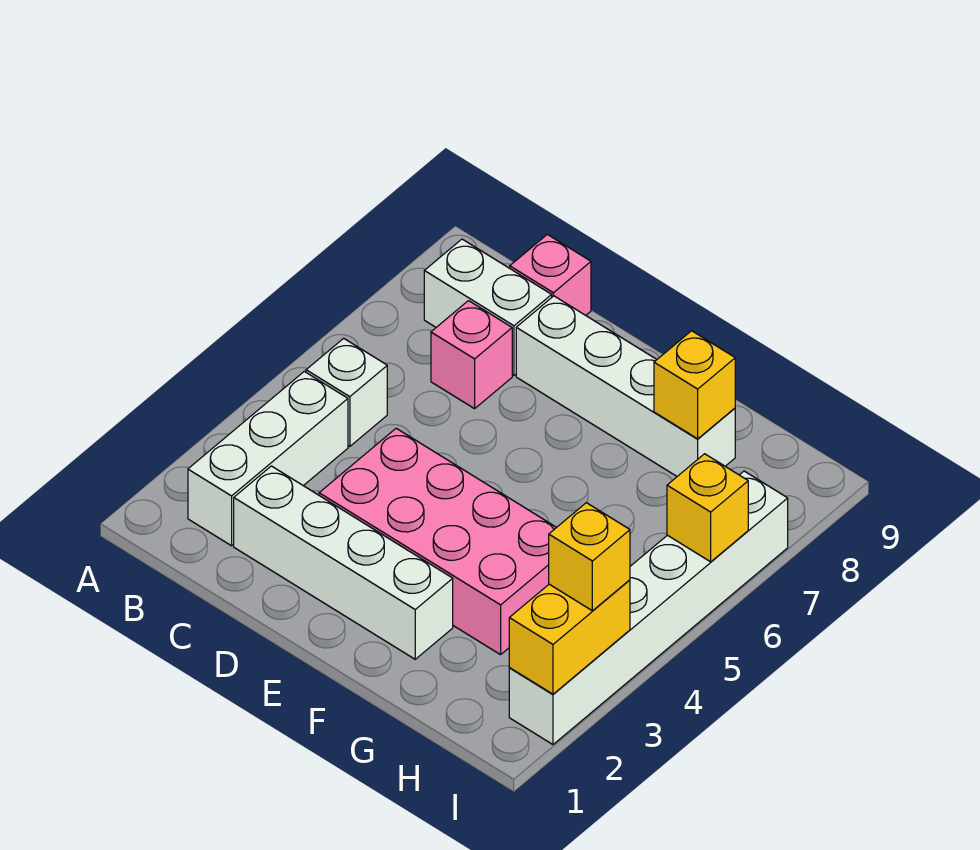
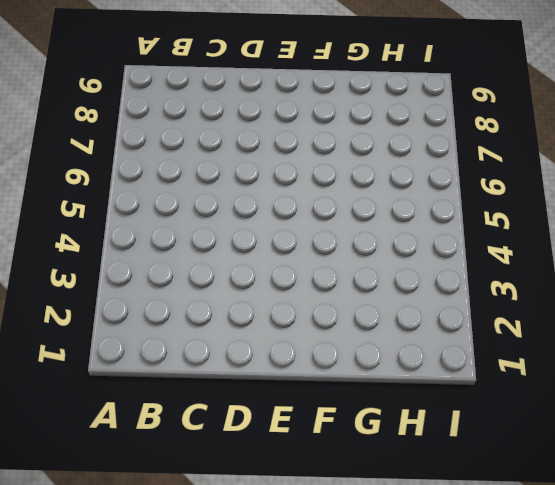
none -> white 1x3 brick [188,371,348,546]
none -> white 1x1 brick [306,338,387,446]
none -> white 1x2 brick [424,239,552,375]

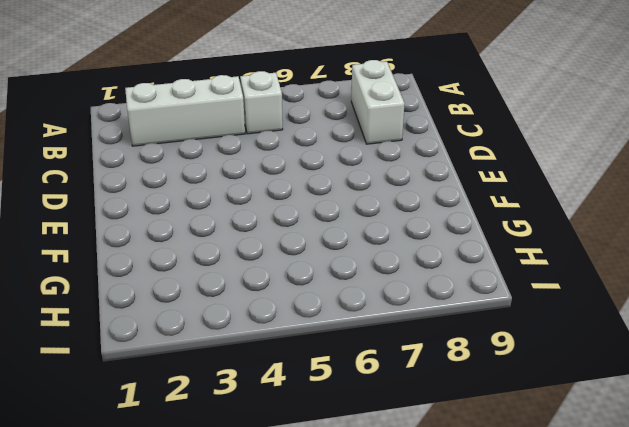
none -> white 1x4 brick [234,466,453,659]
none -> pink 1x1 brick [431,301,512,409]
none -> pink 1x1 brick [510,234,591,315]

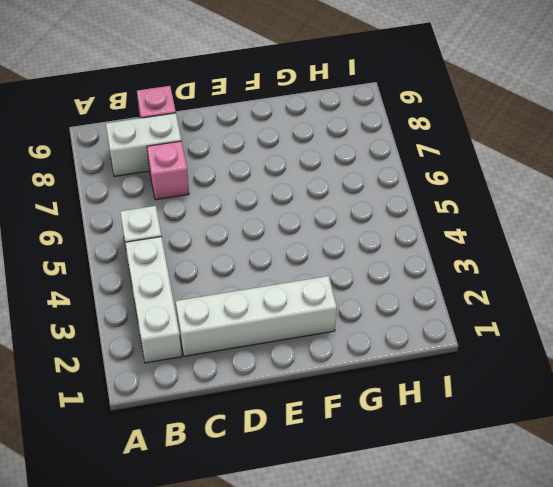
none -> pink 2x4 brick [319,428,557,655]
none -> white 1x4 brick [516,296,735,476]
none -> white 1x6 brick [509,471,788,744]

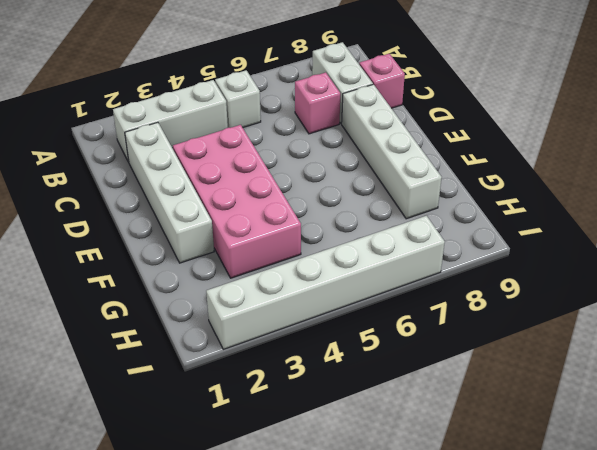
none -> yellow 1x1 brick [654,331,735,439]
none -> yellow 1x2 brick [509,580,630,694]
none -> yellow 1x1 brick [667,454,748,562]

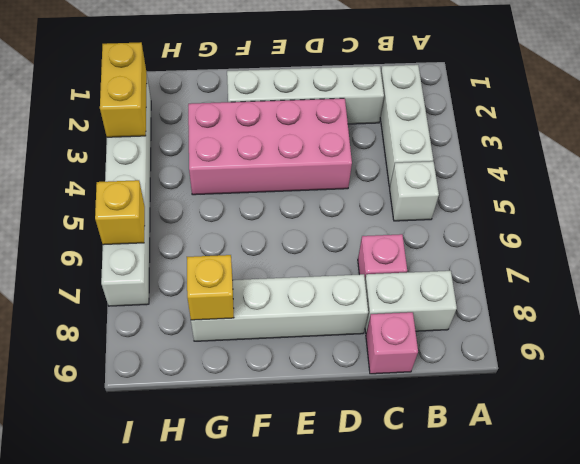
none -> yellow 1x1 brick [549,503,630,611]

